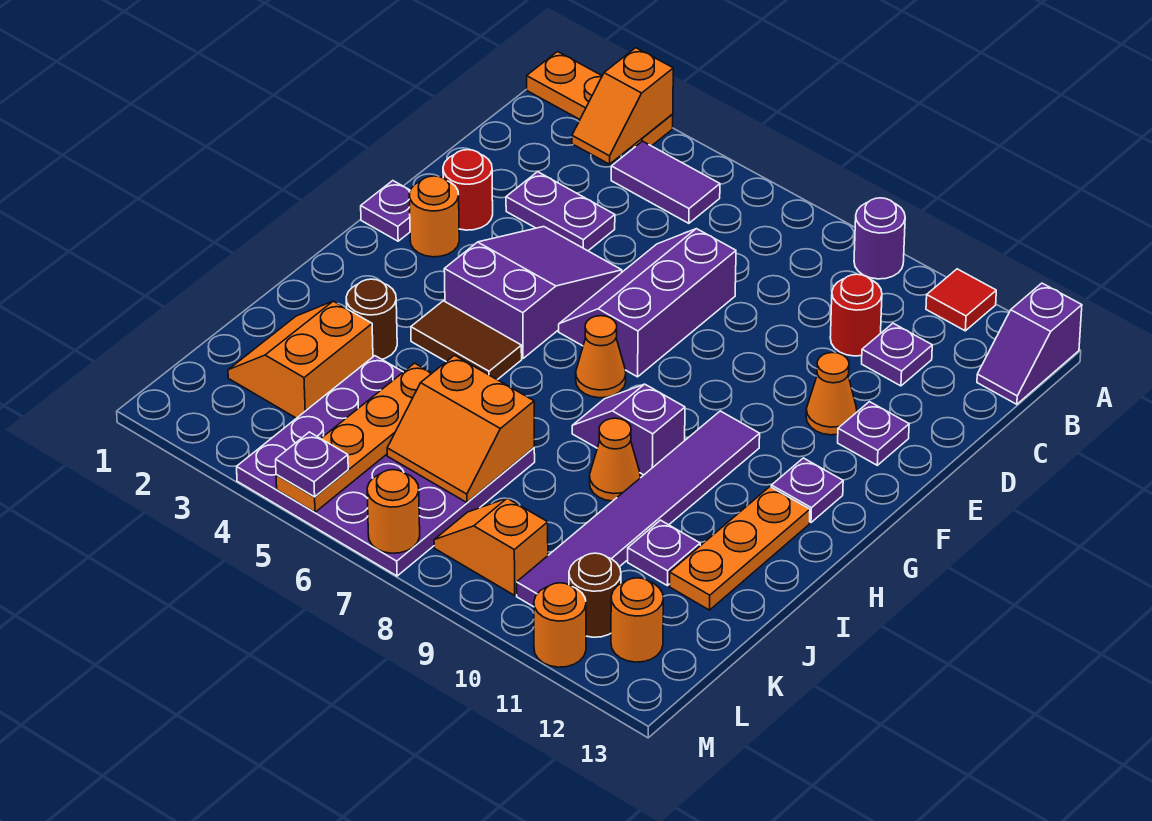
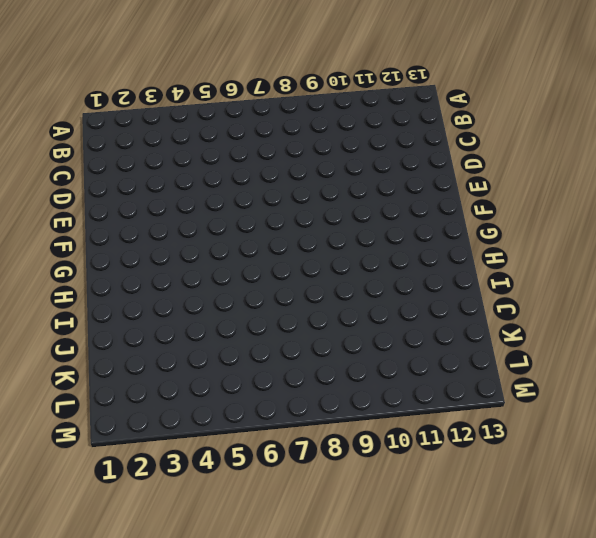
none -> orange 1x3 plate [527,52,673,148]
none -> purple 1x1 round brick [854,198,905,279]
none -> red 1x1 tile [926,269,996,331]
none -> purple 1x2 slope [977,283,1082,404]

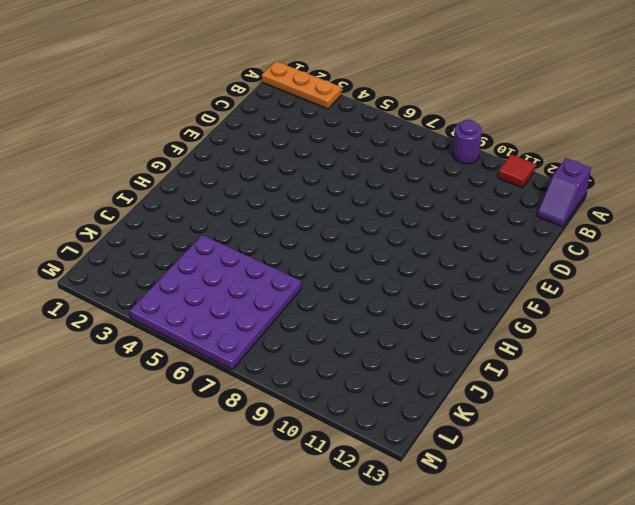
none -> purple 1x2 tile [611,141,720,223]
none -> red 1x1 round brick [830,274,882,356]
none -> purple 1x1 plate [862,323,932,386]
none -> purple 1x2 plate [506,172,615,251]

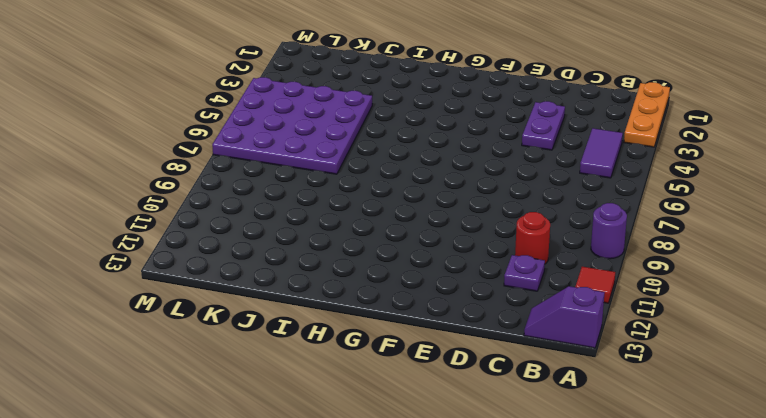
none -> purple 2x3 slope [559,229,736,377]
none -> red 1x1 round brick [443,150,493,230]
none -> purple 2x3 slope [444,227,622,358]
none -> orange 1x1 cone [806,353,857,435]

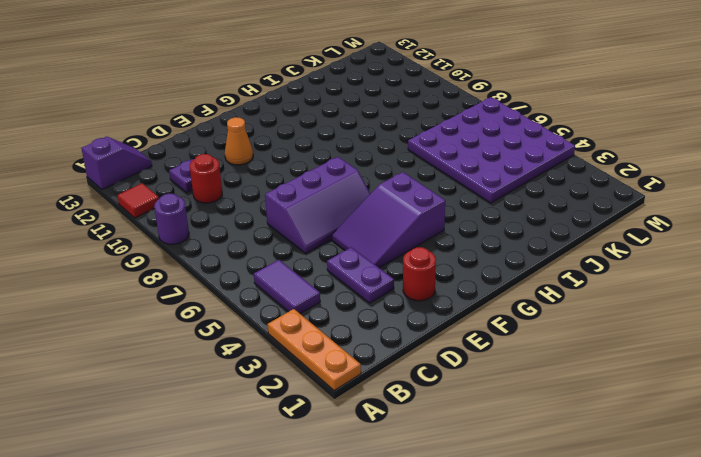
none -> purple 1x1 plate [838,402,909,465]
none -> purple 1x1 plate [361,181,410,241]
none -> orange 1x1 round brick [409,176,459,257]
none -> orange 1x1 cone [576,316,626,398]

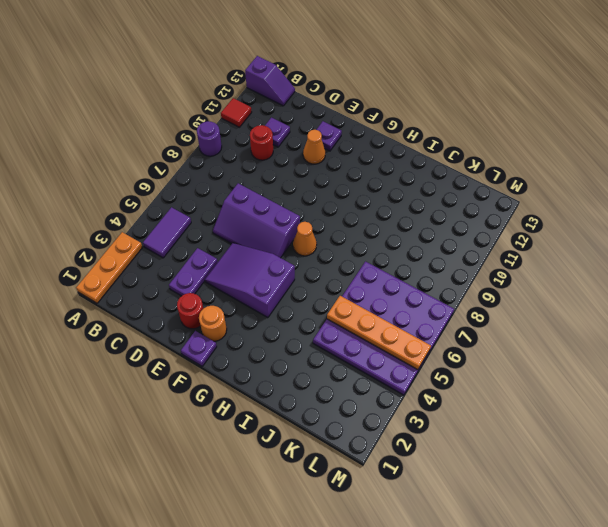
none -> purple 1x6 tile [517,411,760,607]
none -> purple 1x1 plate [771,458,843,522]
none -> brown 1x2 tile [411,301,522,380]
none -> purple 1x2 slope [572,384,685,475]

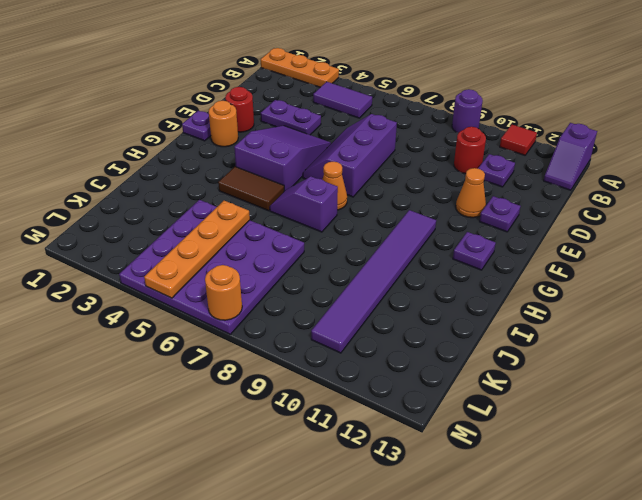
purple 1x2 slope [270,177,338,232] -> purple 1x2 slope moved to [572,384,685,475]
none -> orange 1x3 plate [669,487,810,610]
none -> brown 1x1 round brick [346,279,397,359]
none -> orange 1x1 cone [590,418,640,501]
none -> orange 2x2 slope [228,301,373,418]

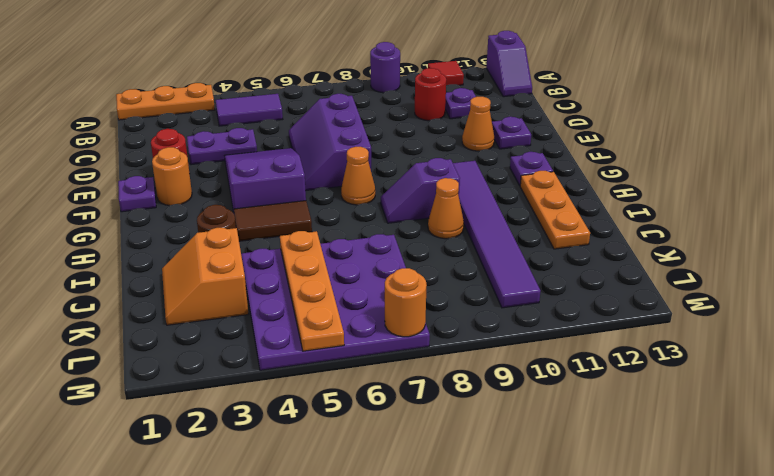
none -> purple 1x1 plate [628,520,700,586]
none -> orange 1x2 slope [434,498,548,595]
none -> brown 1x1 round brick [569,553,621,637]
none -> orange 1x1 round brick [611,578,663,662]

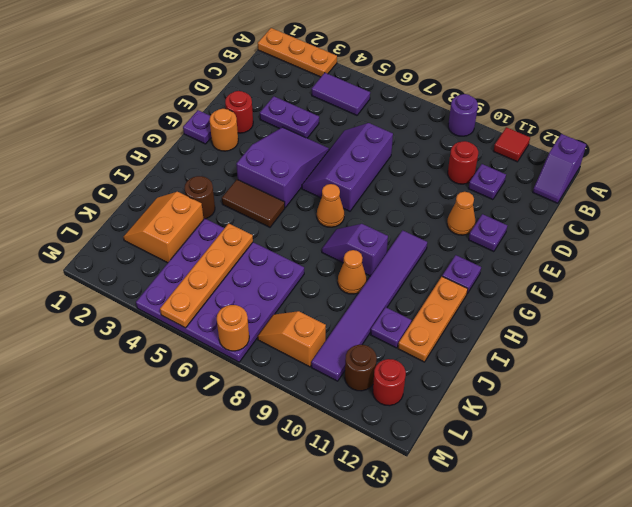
red 1x1 round brick [373,359,406,406] -> orange 1x1 round brick [611,578,663,662]
none -> orange 1x1 round brick [534,583,586,667]
none -> orange 1x2 slope [572,48,673,164]
none -> orange 2x2 slope [387,355,534,503]
none -> purple 1x1 plate [276,432,348,497]

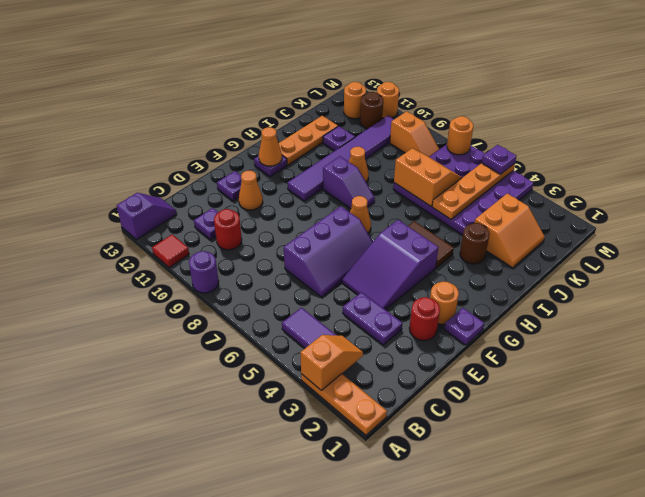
orange 1x1 cone [259,127,282,166] -> none

